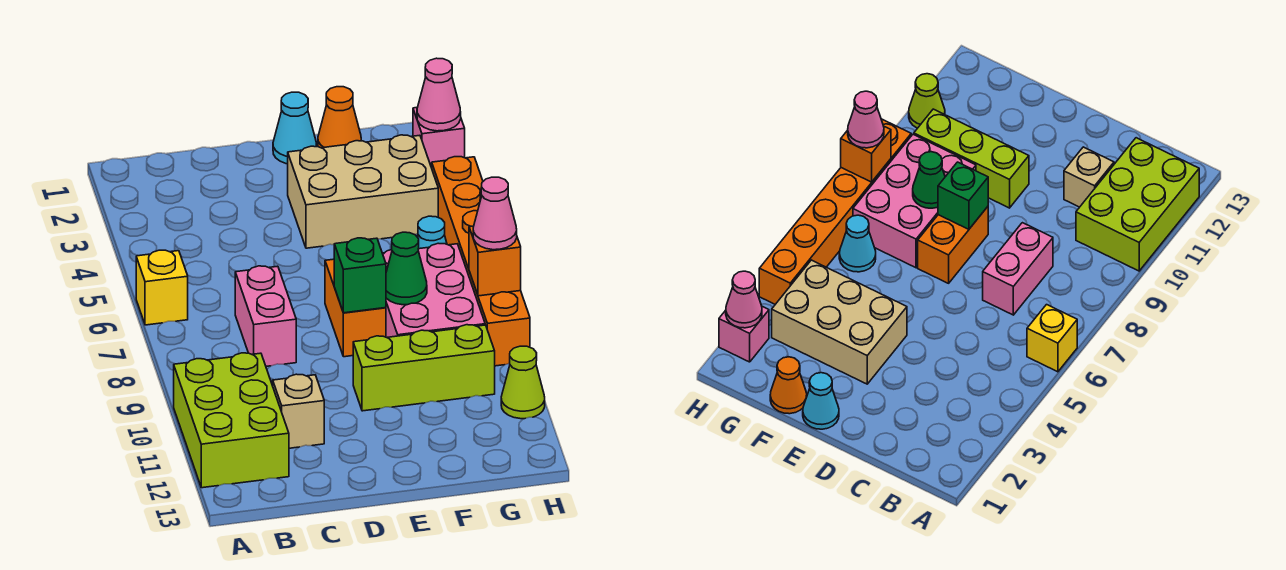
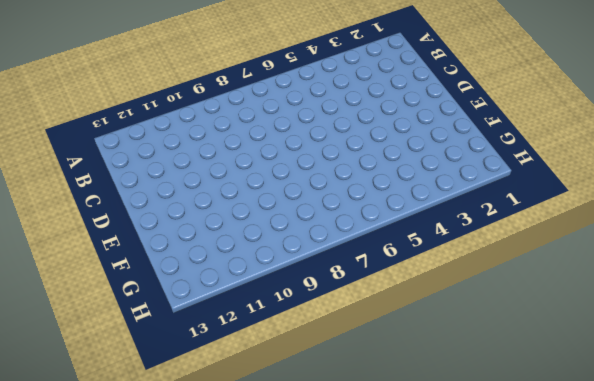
none -> yellow 1x1 brick [136,250,188,325]
none -> lime 2x3 brick [174,353,289,488]
none -> pink 1x2 brick [235,266,296,366]

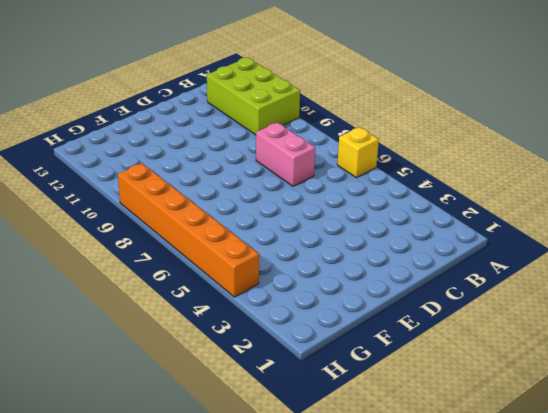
none -> tan 1x1 brick [273,374,324,448]
none -> cyan 1x1 cone [273,92,316,164]
none -> tan 2x3 brick [288,135,438,248]

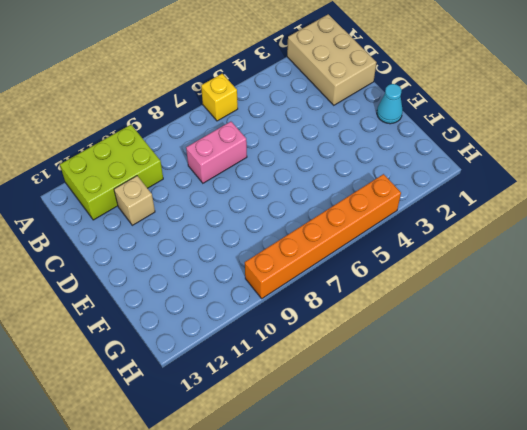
tan 2x3 brick [287,14,377,105] -> tan 2x3 brick moved to [288,135,438,248]
none -> orange 1x2 brick [325,259,386,357]
none -> lime 1x3 brick [353,325,495,411]
none -> orange 1x1 cone [318,87,361,148]

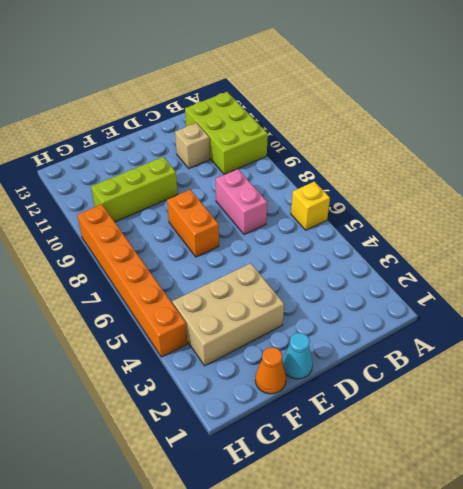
none -> pink 2x3 brick [383,243,485,338]
none -> cyan 1x1 cone [418,216,447,249]
none -> pink 1x1 brick [413,108,465,168]

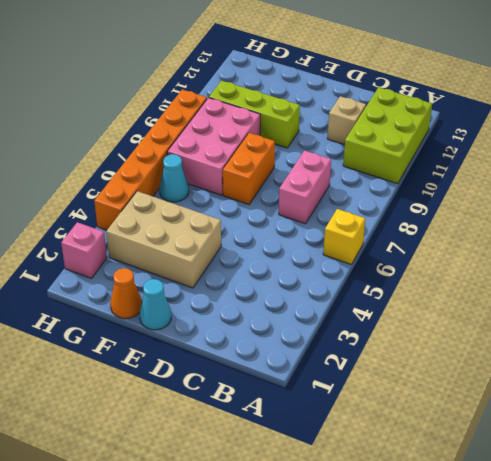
none -> lime 1x1 cone [501,346,545,419]
none -> green 1x1 brick [334,238,386,313]
none -> green 1x1 cone [386,232,427,305]

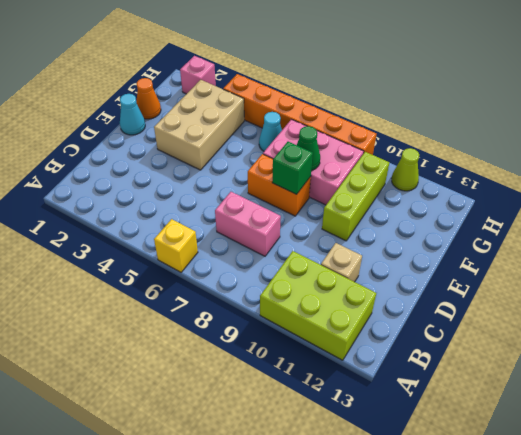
none -> pink 1x1 cone [417,58,461,131]
none -> orange 1x1 brick [469,226,521,296]
none -> pink 1x1 cone [473,177,517,250]

